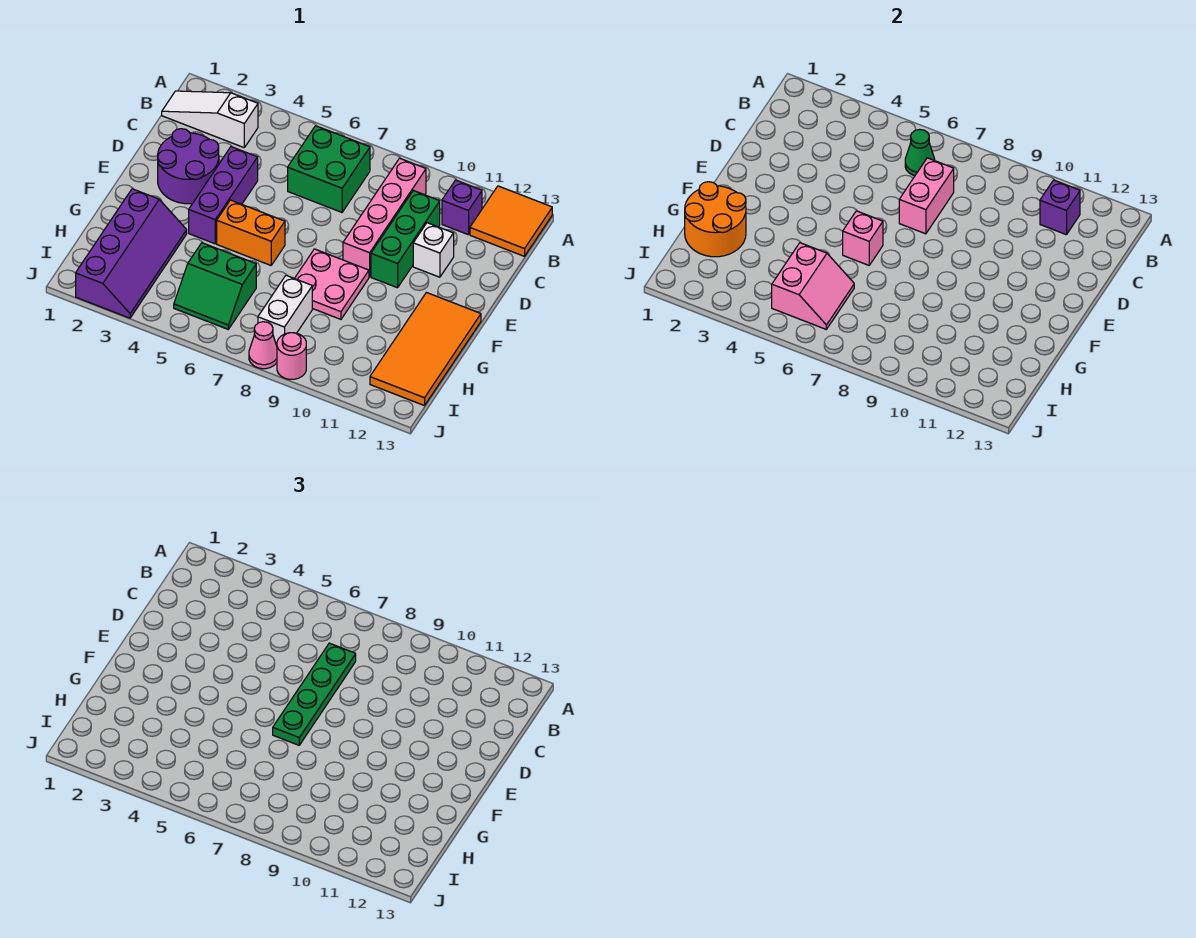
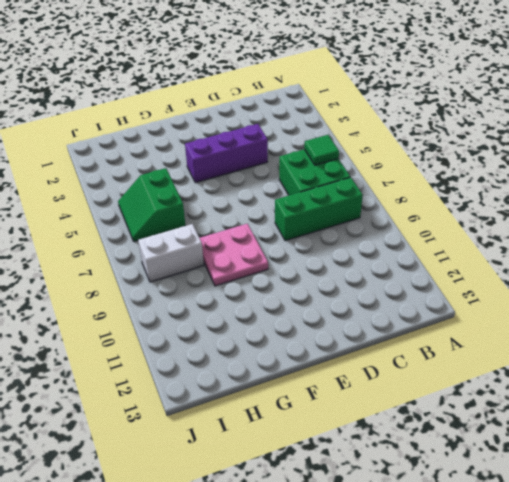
green 1x1 tile [304,135,339,165] -> green 1x1 cone [905,129,935,176]
green 1x3 brick [275,177,363,241] -> green 1x3 brick moved to [371,191,440,288]
none -> orange 2x2 tile [470,186,552,256]
none -> white 1x3 slope [162,91,258,147]
none -> pink 1x4 brick [343,158,426,277]

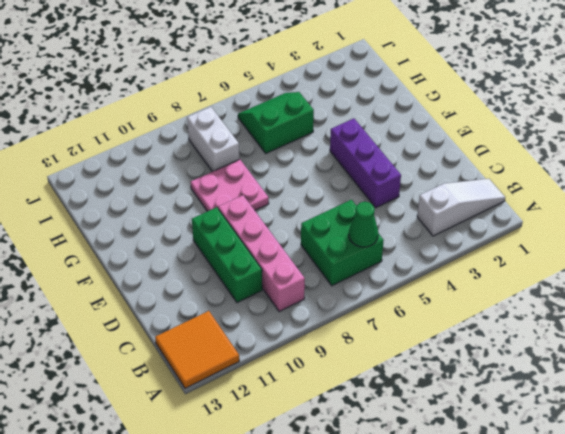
none -> purple 1x1 brick [442,180,482,235]
none -> purple 2x2 round brick [158,129,219,204]
none -> white 1x1 brick [413,223,454,277]

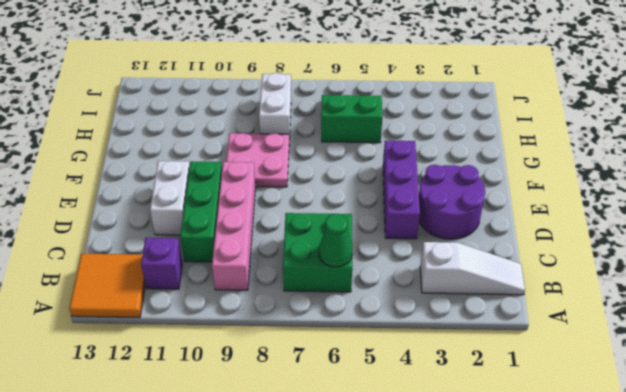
white 1x2 brick [150,161,190,235] -> white 1x1 brick [413,223,454,277]
none -> orange 1x2 brick [217,200,285,265]
none -> orange 2x4 tile [370,293,481,406]
none -> purple 2x4 slope [76,189,187,318]

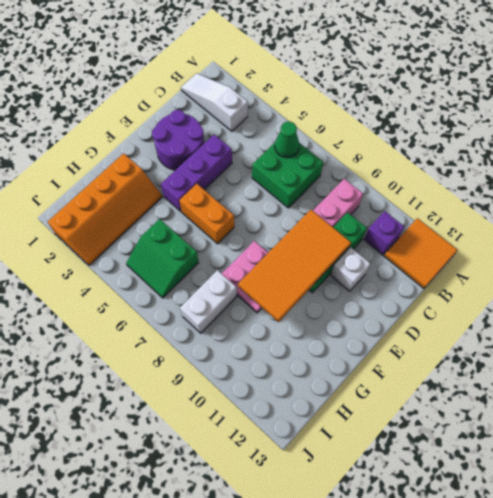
orange 2x4 tile [238,210,351,322] -> orange 2x4 tile moved to [370,293,481,406]
orange 2x4 slope [48,153,162,265] -> purple 2x4 slope [76,189,187,318]
none -> pink 1x1 cone [249,322,277,369]
none -> pink 1x1 round brick [277,333,306,379]
none -> purple 1x1 brick [1040,180,1080,235]

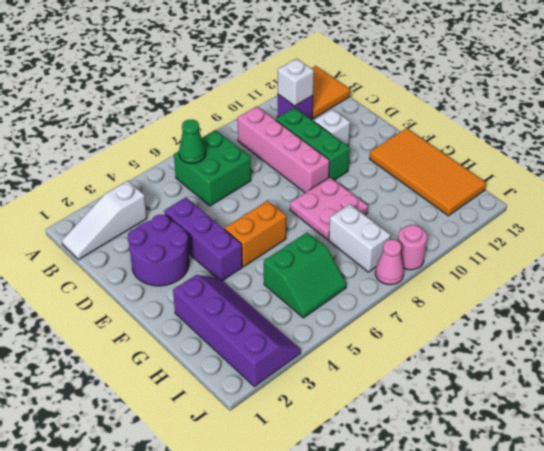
white 1x1 brick [278,59,314,106] -> purple 1x1 brick [1040,180,1080,235]
none -> pink 1x2 brick [899,158,954,234]
none -> pink 1x1 brick [843,211,883,265]
none -> orange 2x2 round brick [685,182,746,257]

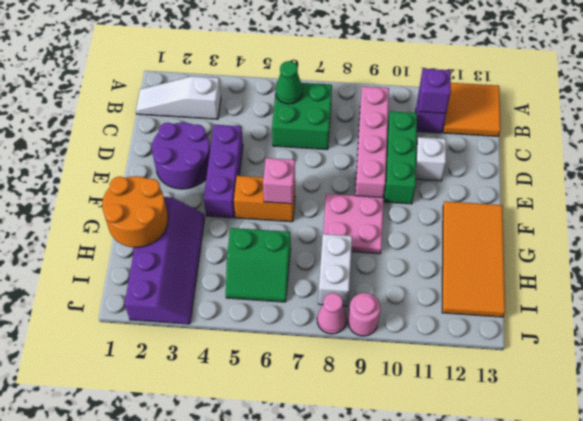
none -> pink 1x2 brick [899,158,954,234]
none -> pink 2x2 slope [772,243,854,329]
none -> green 1x4 plate [273,643,356,745]

